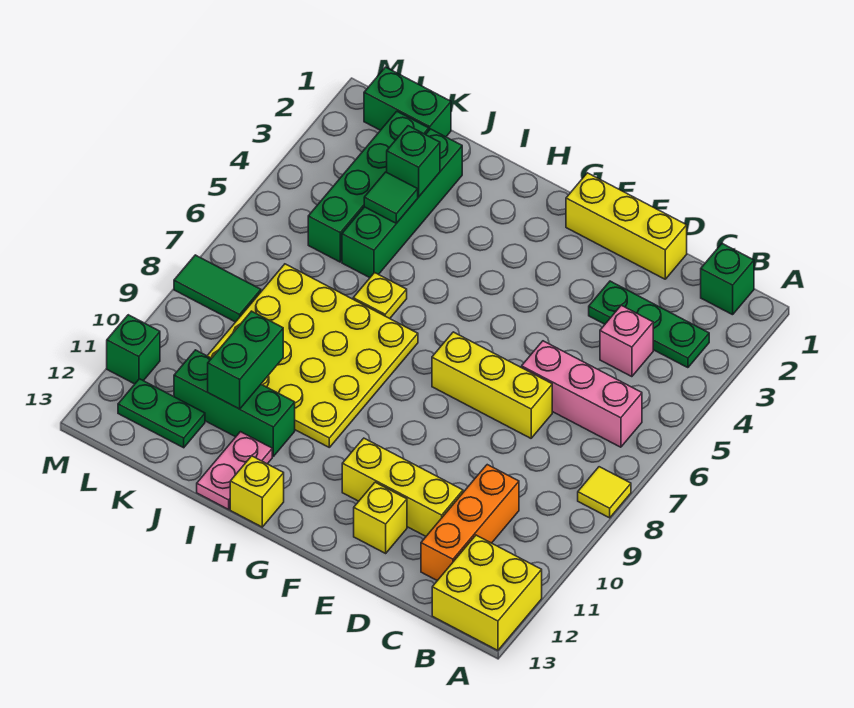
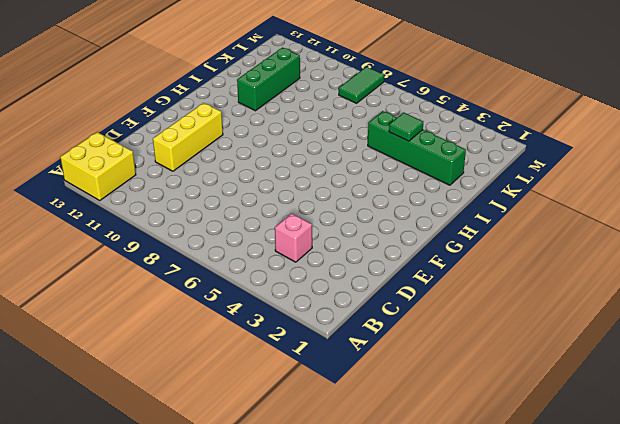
none -> yellow 1x1 tile [578,467,631,518]
none -> green 1x1 brick [701,244,754,315]
none -> green 1x3 plate [589,281,709,368]

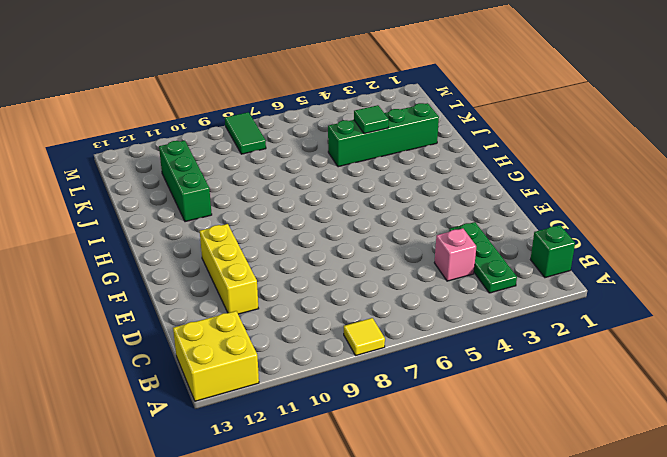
none -> pink 1x3 brick [522,341,642,447]
none -> orange 1x3 brick [421,465,519,581]
none -> yellow 1x3 brick [566,173,687,279]

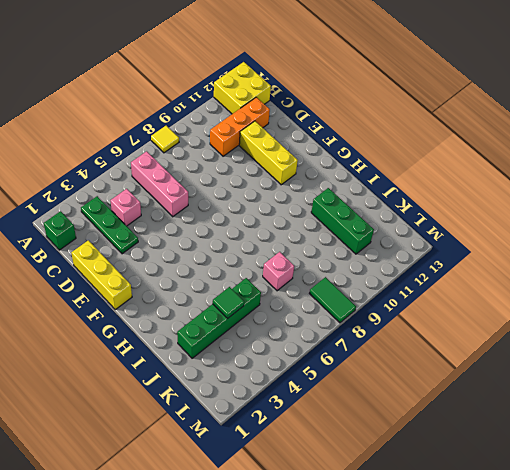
pink 1x1 brick [263,252,294,291] -> yellow 4x4 plate [207,264,418,447]
none -> yellow 1x3 brick [432,332,552,438]
none -> yellow 1x1 brick [354,482,407,553]
none -> yellow 1x1 brick [230,456,284,527]

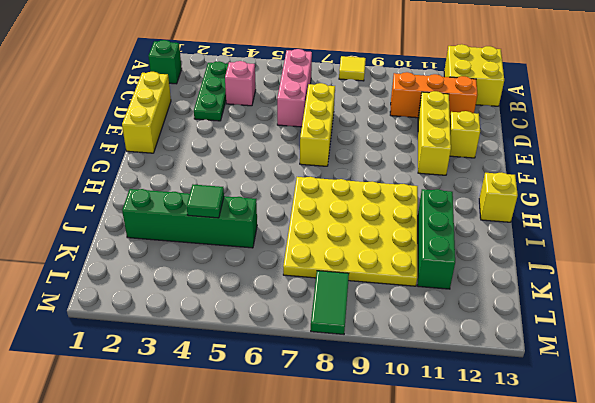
none -> yellow 1x1 plate [353,273,407,318]
none -> pink 1x2 plate [197,432,272,509]
none -> green 1x2 brick [364,67,451,137]

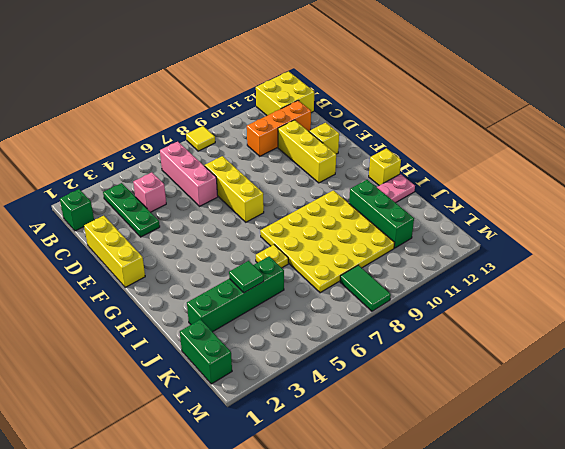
none -> green 1x4 brick [308,111,429,262]
none -> green 1x2 plate [118,379,205,448]
none -> green 1x1 brick [107,315,160,384]

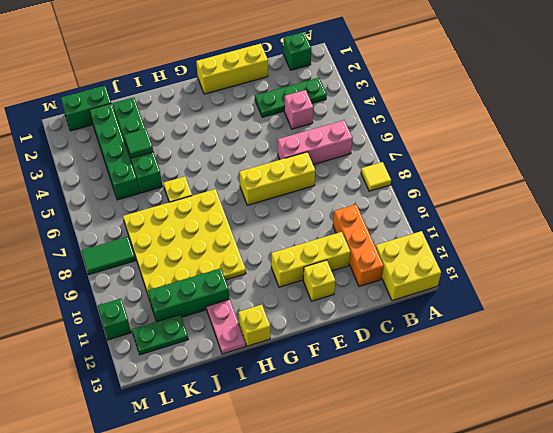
none -> green 1x1 brick [387,126,440,197]
none -> green 1x2 brick [208,311,283,409]

